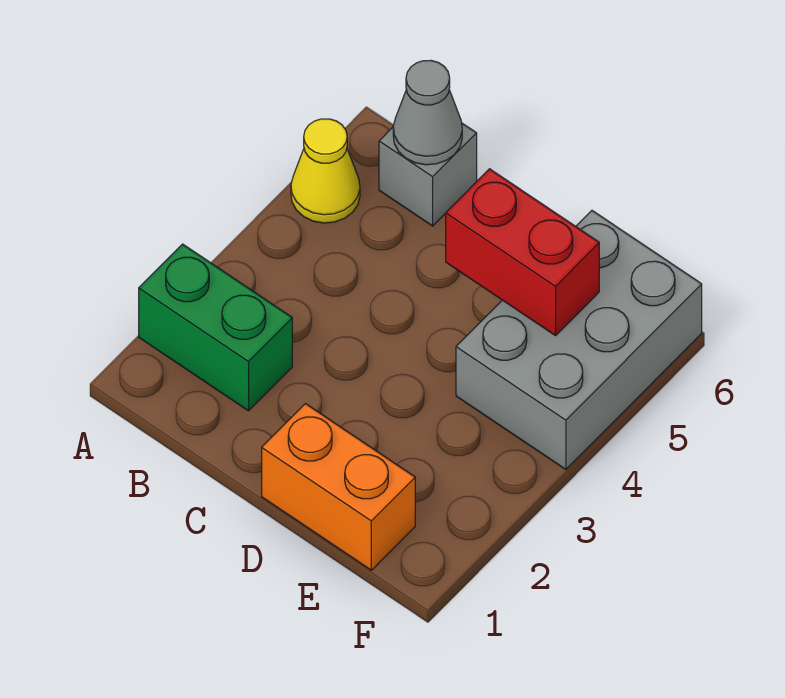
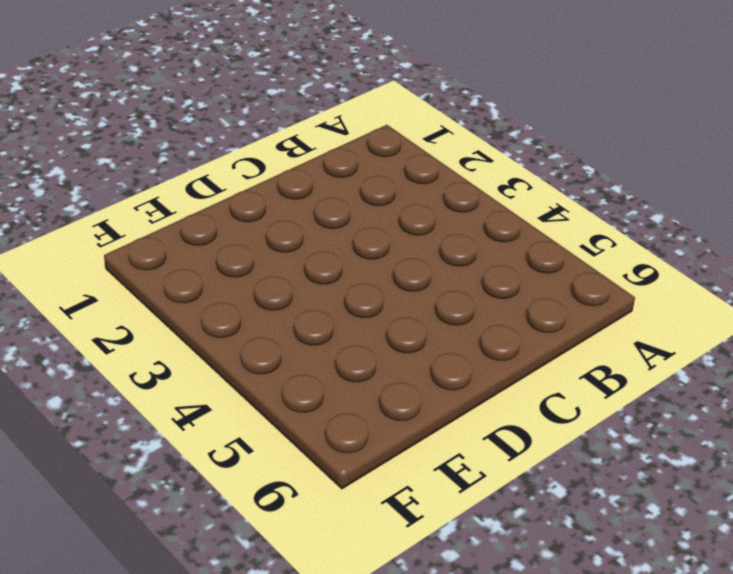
none -> green 1x2 brick [139,244,292,411]
none -> yellow 1x1 cone [291,119,360,223]

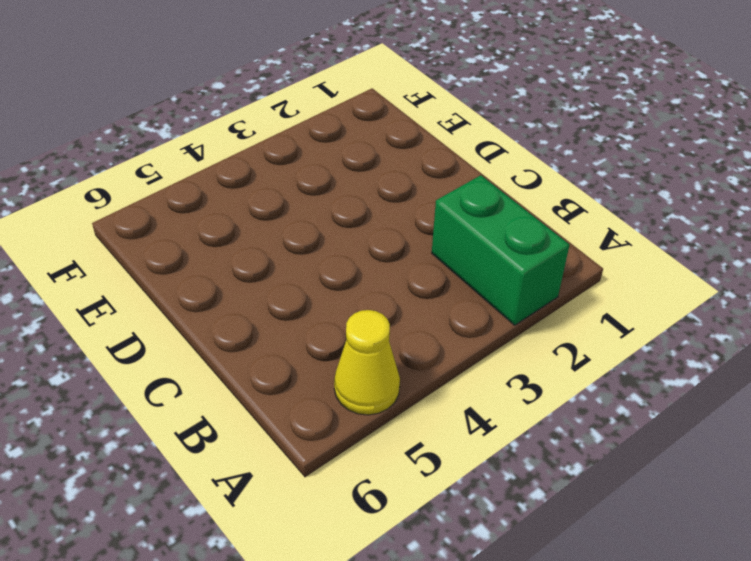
none -> grey 1x1 brick [379,123,477,226]
none -> orange 1x2 brick [262,404,415,570]

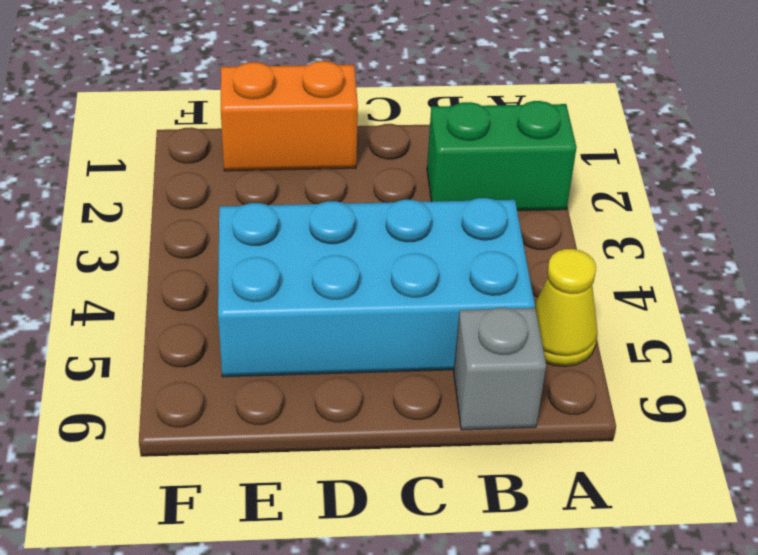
cyan 2x4 brick [218,198,535,377] -> grey 2x3 brick [456,211,702,469]
none -> grey 1x1 cone [393,60,462,165]
none -> red 1x2 brick [446,169,599,336]

